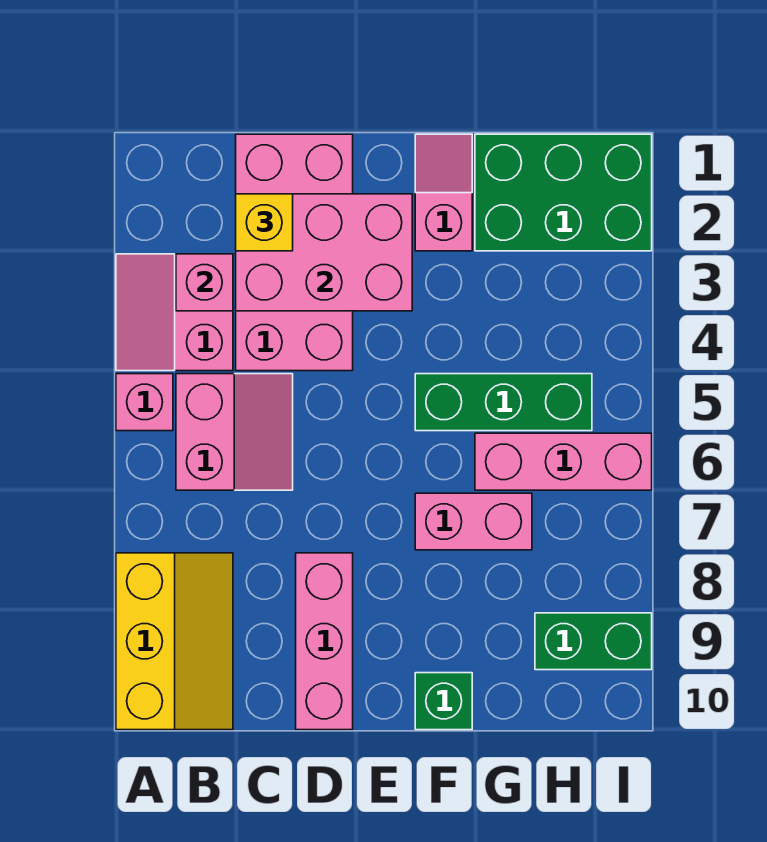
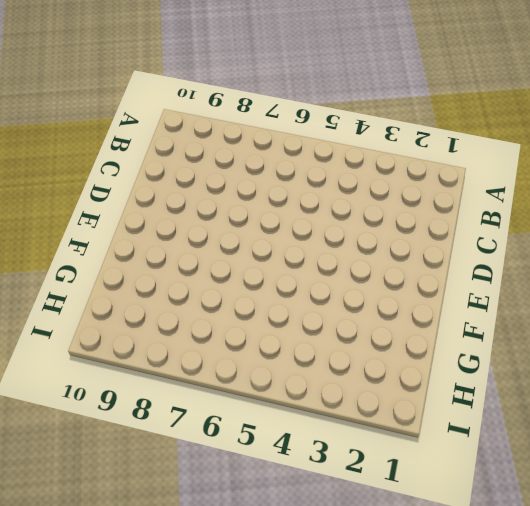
none -> pink 2x2 slope [116,254,233,371]
none -> pink 1x1 brick [116,374,173,431]
none -> yellow 2x3 slope [116,553,233,730]

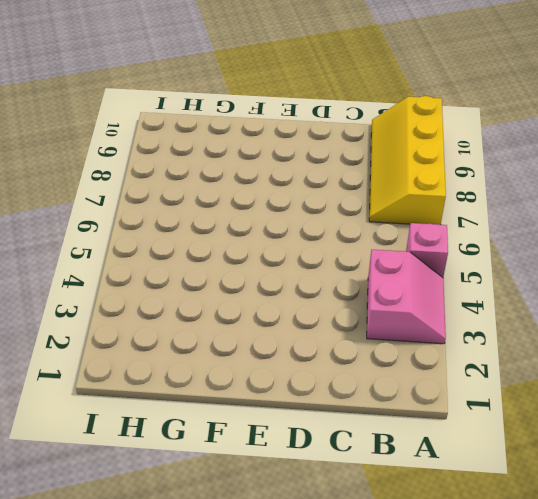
yellow 2x4 slope [369,96,446,225] -> yellow 2x3 slope [116,553,233,730]
none -> pink 2x2 slope [176,374,293,490]
none -> pink 2x4 brick [236,134,353,371]
none -> pink 1x3 brick [296,553,353,730]

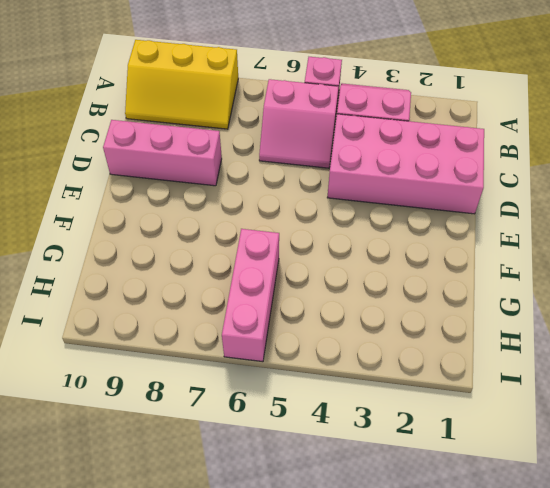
none -> pink 1x2 slope [415,134,472,251]
none -> green 1x3 brick [415,374,592,431]
none -> pink 1x2 brick [415,493,532,550]

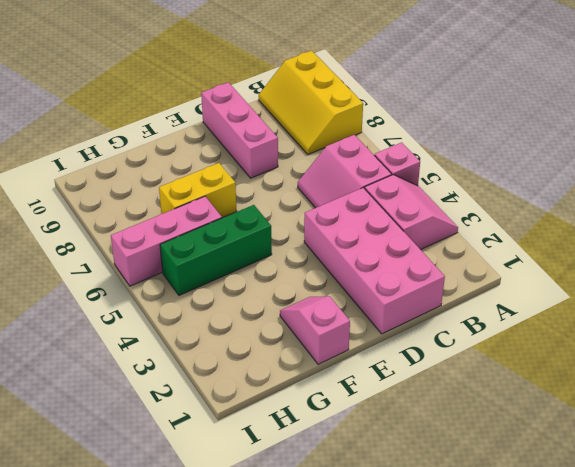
pink 1x2 slope [280,296,350,364] -> pink 1x2 slope turned to [415,134,472,251]
yellow 1x2 brick [159,163,237,218] -> pink 1x2 brick [415,493,532,550]
none -> green 1x1 brick [415,673,472,730]
none -> green 2x3 brick [475,134,652,251]
none -> green 1x2 brick [535,613,652,670]

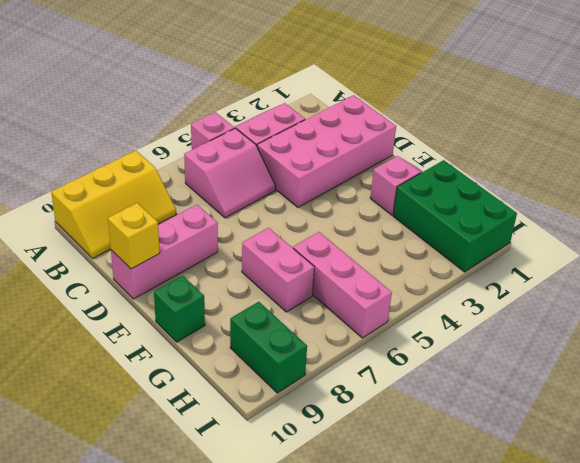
yellow 1x1 brick [108,203,160,269] -> yellow 1x1 brick moved to [236,194,293,251]
none -> green 1x3 brick [415,374,592,431]
none -> pink 1x1 brick [176,254,233,311]
none -> pink 2x3 brick [236,194,412,311]

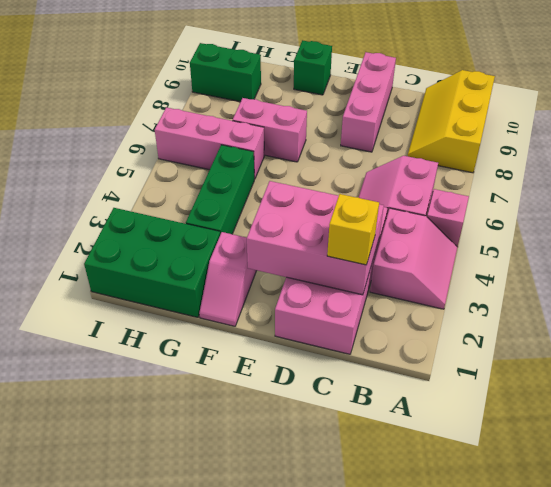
green 1x3 brick [186,145,254,235] -> green 1x3 brick turned to [415,374,592,431]
none -> pink 1x1 brick [176,254,233,311]

